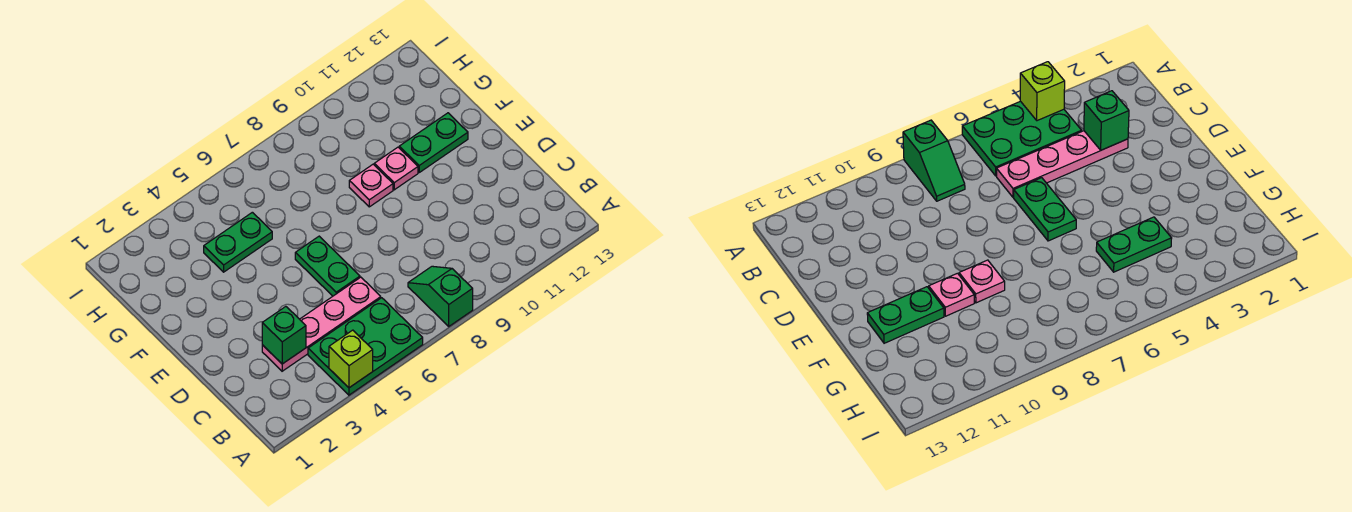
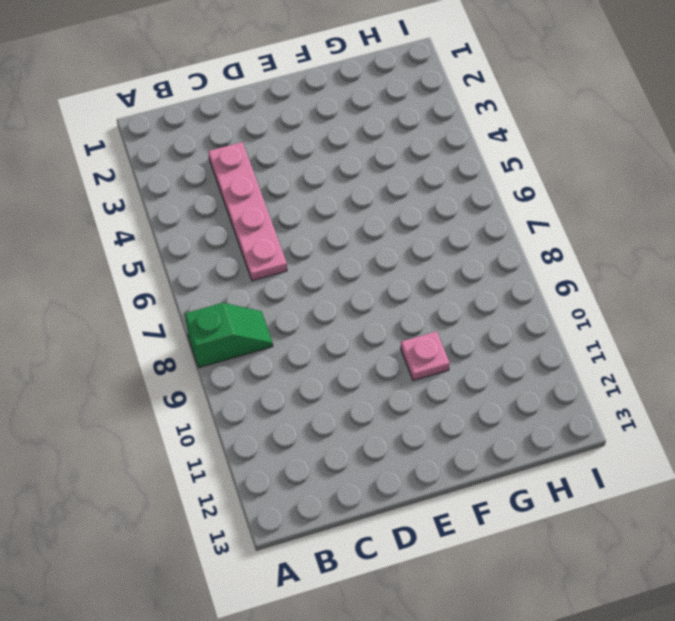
none -> green 2x3 plate [308,298,423,395]
none -> green 1x2 plate [295,236,360,296]

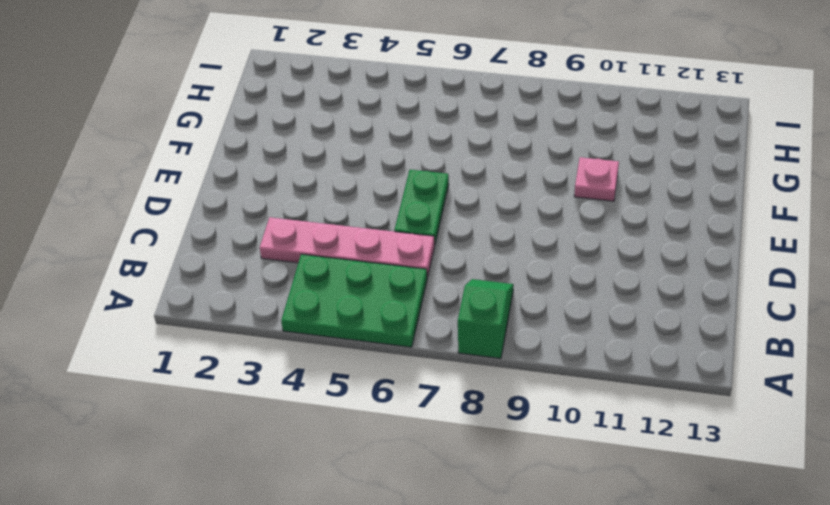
none -> pink 1x1 plate [349,164,393,207]
none -> green 1x2 plate [399,113,468,172]

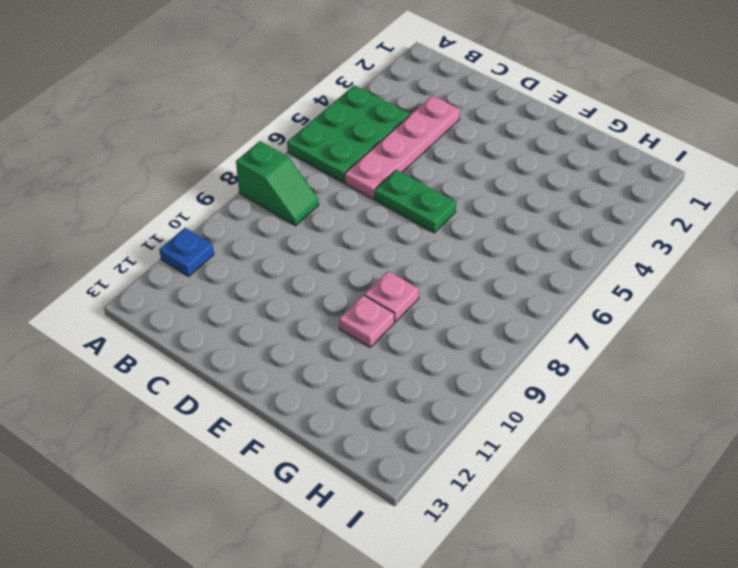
blue 1x1 plate [159,228,214,277] -> none
none -> green 1x2 plate [399,113,468,172]
none -> green 1x2 plate [204,212,272,272]

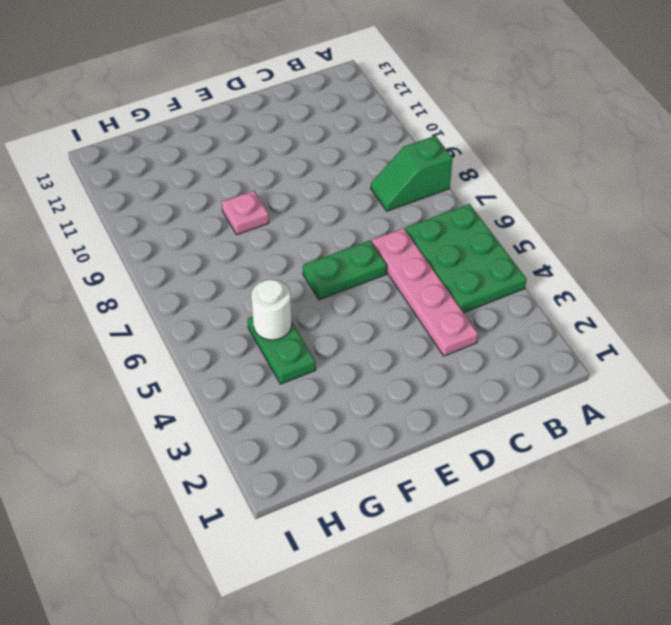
white 1x1 round brick [251,279,292,340] -> none
none -> pink 1x1 plate [374,147,418,190]
none -> green 1x2 plate [399,113,468,172]

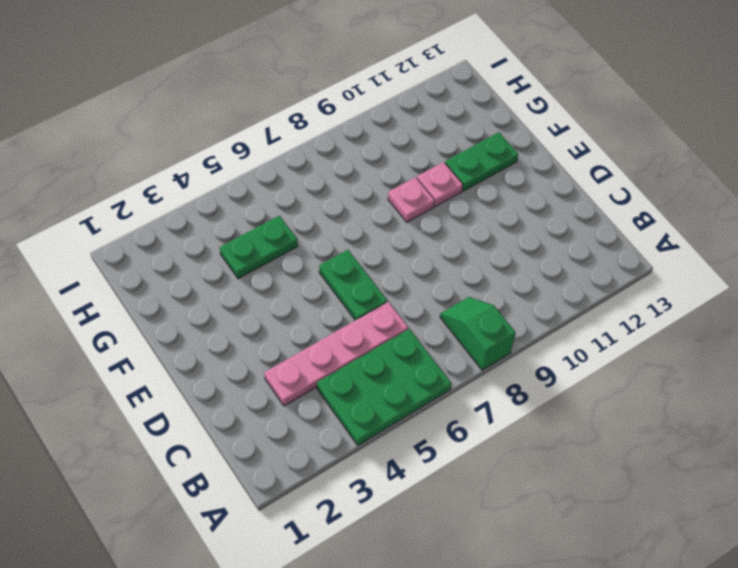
none -> lime 1x1 brick [329,330,373,388]
none -> green 1x1 brick [262,307,306,364]

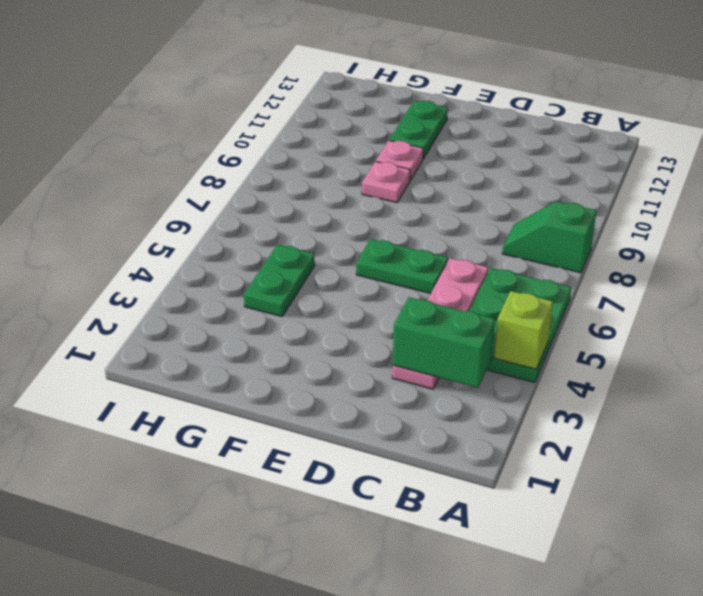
green 1x2 brick [393,297,495,388] -> green 1x1 brick [262,307,306,364]

